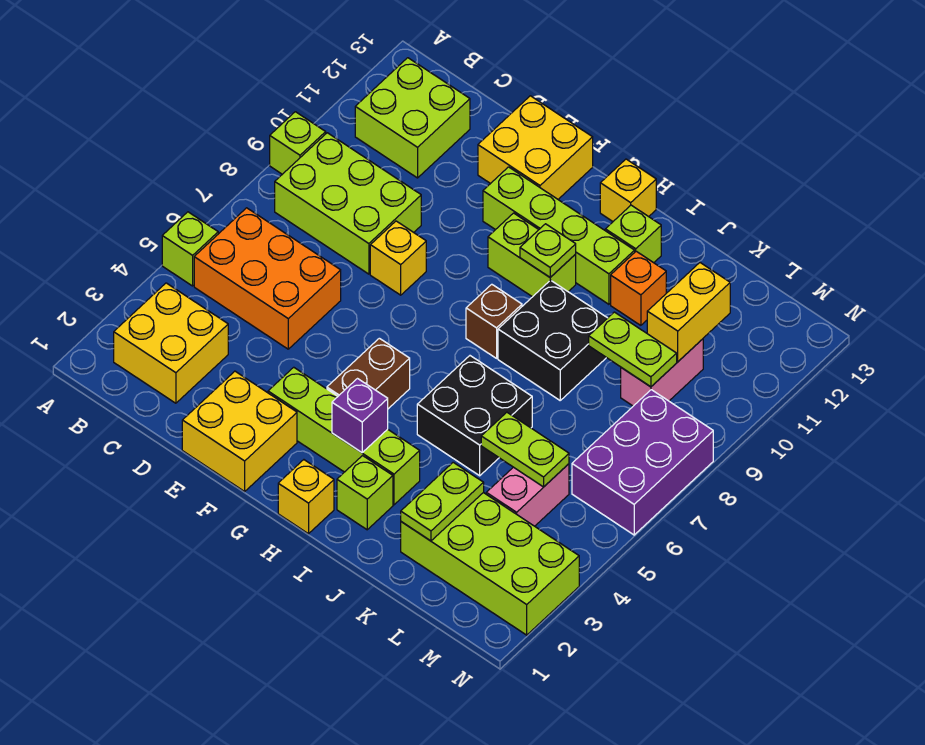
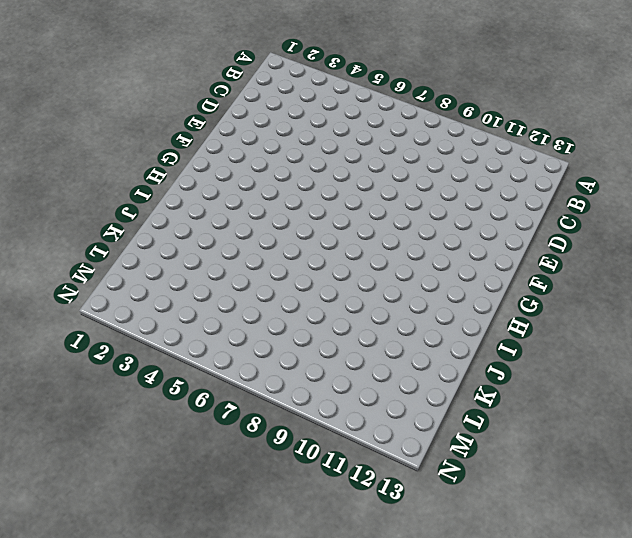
none -> lime 1x1 brick [162,212,218,286]
none -> lime 1x1 brick [270,112,326,174]
none -> yellow 2x2 brick [114,283,228,403]
none -> orange 2x3 brick [194,208,341,349]

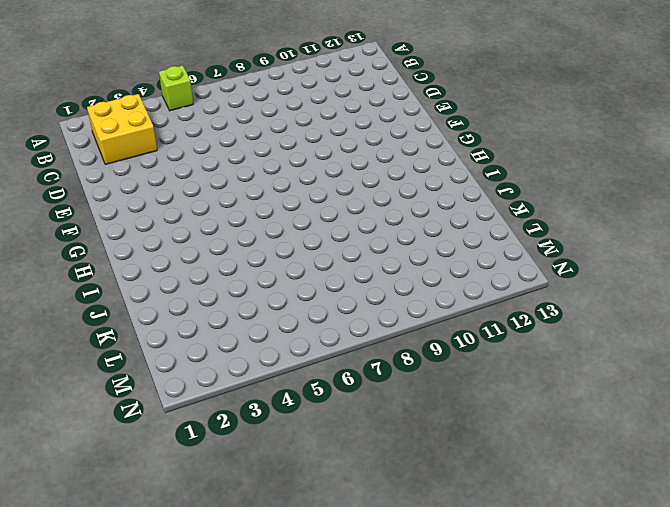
none -> lime 1x1 brick [270,112,326,174]
none -> orange 2x3 brick [194,208,341,349]
none -> lime 2x3 brick [275,133,421,274]
none -> lime 2x2 brick [355,58,470,178]

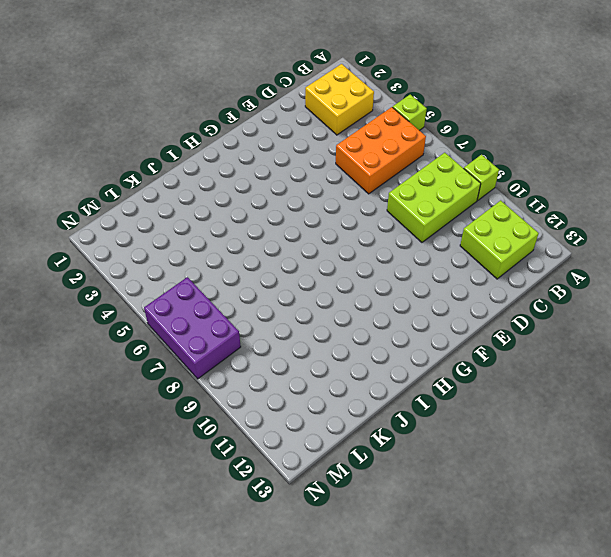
none -> yellow 2x2 brick [182,371,297,491]
none -> yellow 1x1 brick [370,221,426,295]
none -> yellow 2x2 brick [478,96,593,199]
none -> lime 1x4 brick [268,367,420,505]

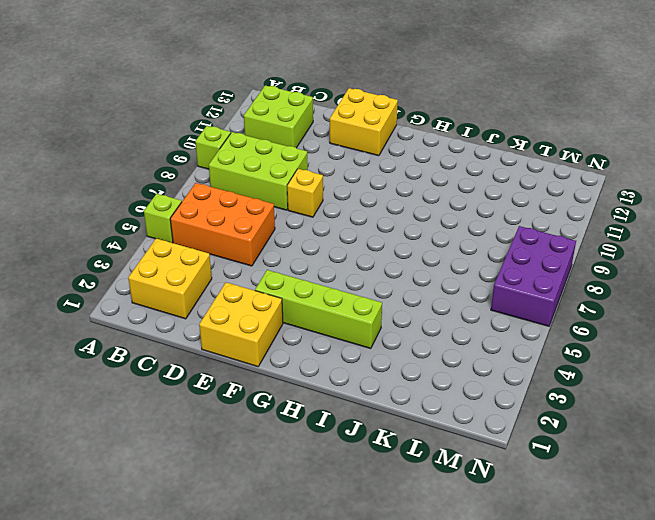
none -> lime 1x4 brick [483,167,635,304]
none -> brown 1x2 brick [327,338,410,409]
none -> lime 1x2 brick [488,213,576,297]
none -> yellow 1x1 brick [278,460,334,534]

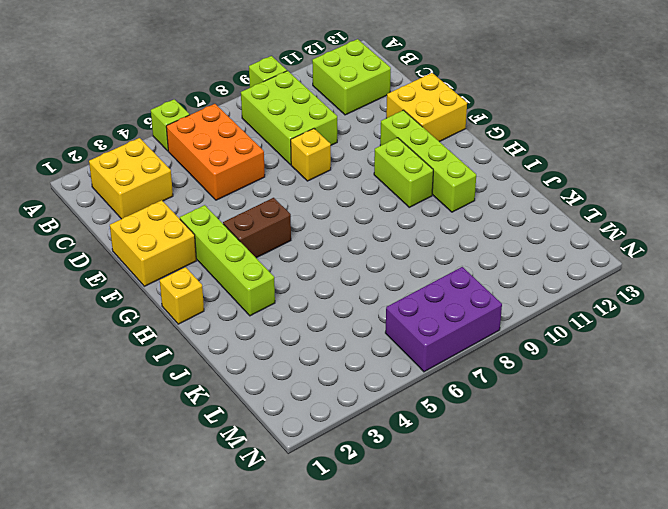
none -> brown 1x1 brick [466,284,522,358]
none -> yellow 1x1 brick [600,159,656,221]
none -> lime 1x1 brick [337,456,393,530]
none -> black 2x2 brick [417,356,532,476]

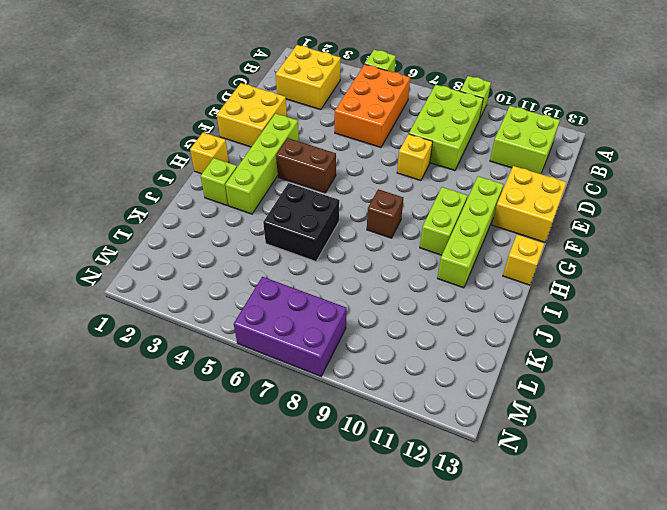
none -> black 2x2 brick [498,280,607,400]
none -> lime 1x1 brick [605,205,661,263]
none -> orange 1x1 brick [611,251,666,325]
none -> lime 2x4 brick [401,493,579,635]

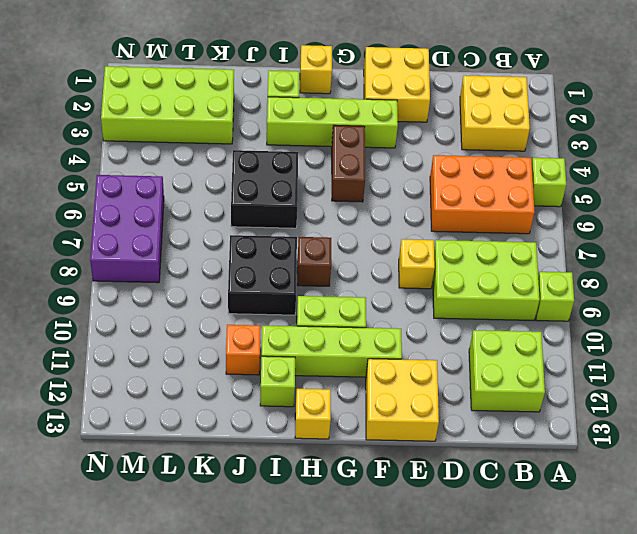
none -> pink 1x2 brick [486,464,569,526]
none -> pink 1x2 brick [621,339,703,406]
none -> purple 1x1 brick [332,379,388,452]
none -> lime 1x1 plate [520,224,576,277]

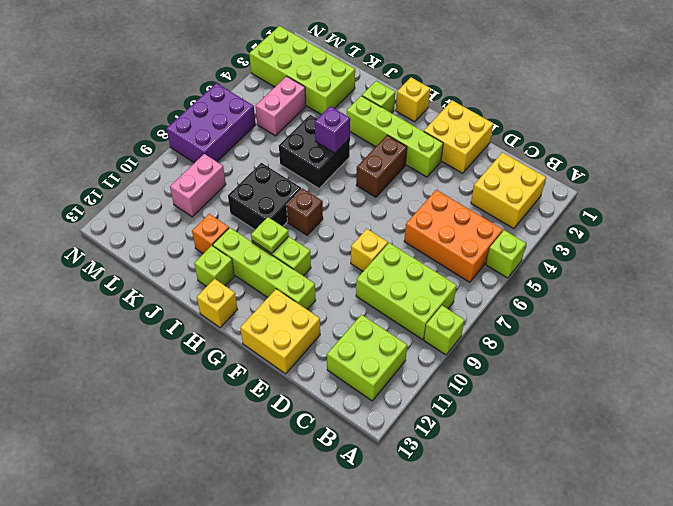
purple 1x1 brick [315,106,350,153] -> purple 1x1 brick moved to [332,379,388,452]
none -> lime 1x2 plate [401,462,484,541]
none -> lime 1x2 plate [481,412,569,487]
none -> lime 1x2 plate [589,312,677,387]
none -> yellow 1x2 brick [647,263,730,362]

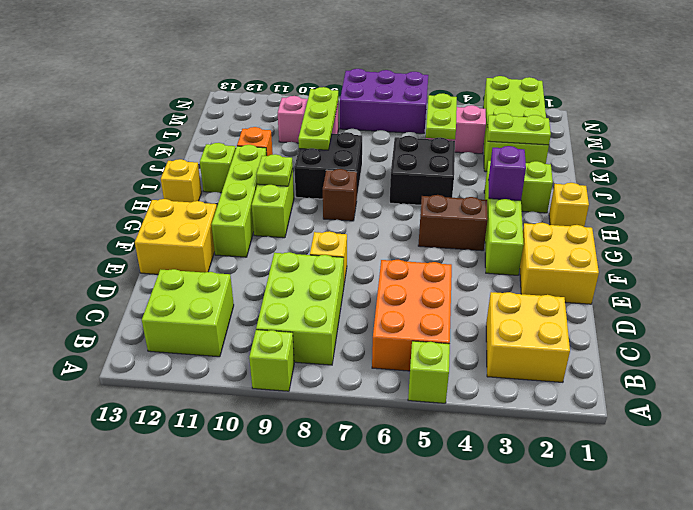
lime 1x3 plate [298,87,338,150] -> lime 1x2 plate [589,312,677,387]
none -> yellow 1x2 brick [647,263,730,362]

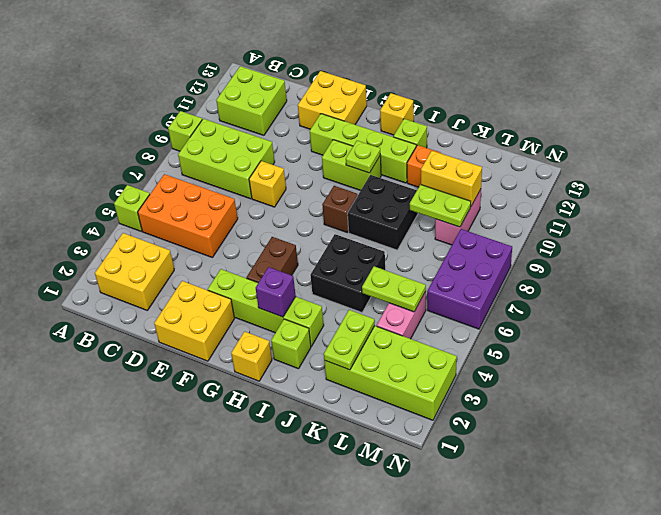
yellow 1x2 brick [421,151,482,206] -> yellow 1x2 brick turned to [647,263,730,362]

